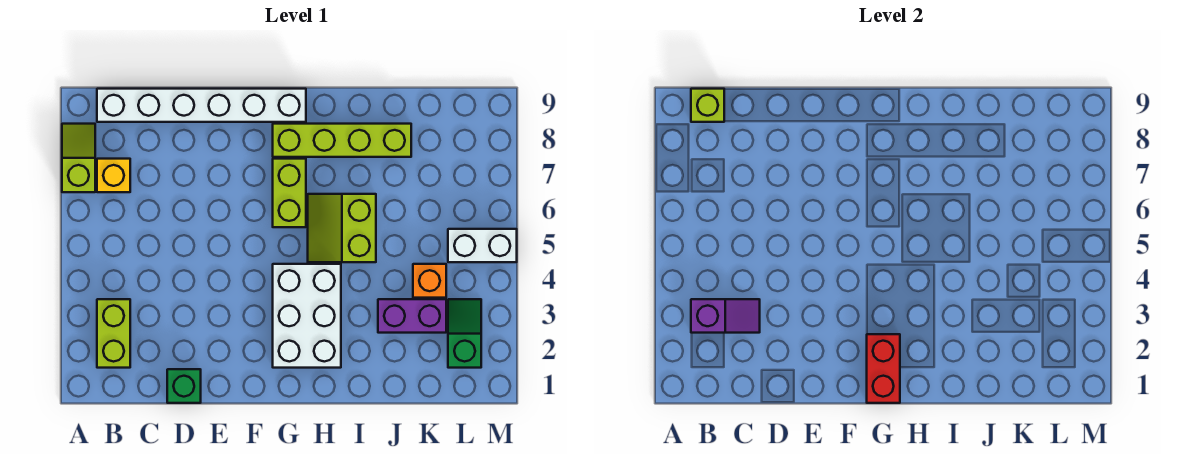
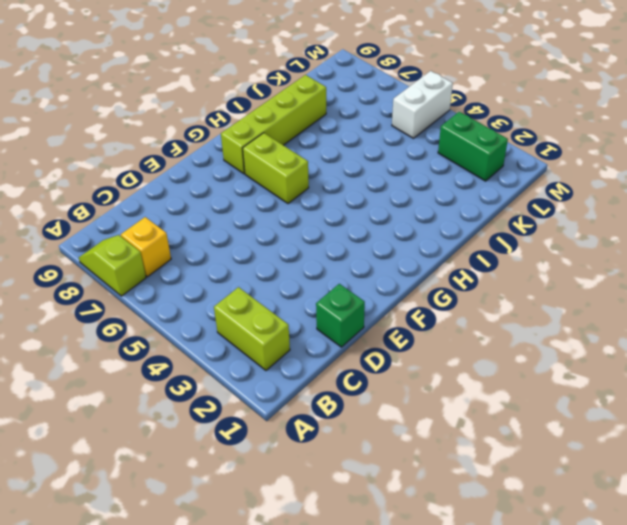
green 1x2 brick [438,112,508,181] -> green 1x2 slope [448,299,481,368]
none -> white 1x6 brick [97,89,306,122]
none -> white 2x3 brick [273,264,341,368]
none -> lime 2x2 slope [308,194,376,262]

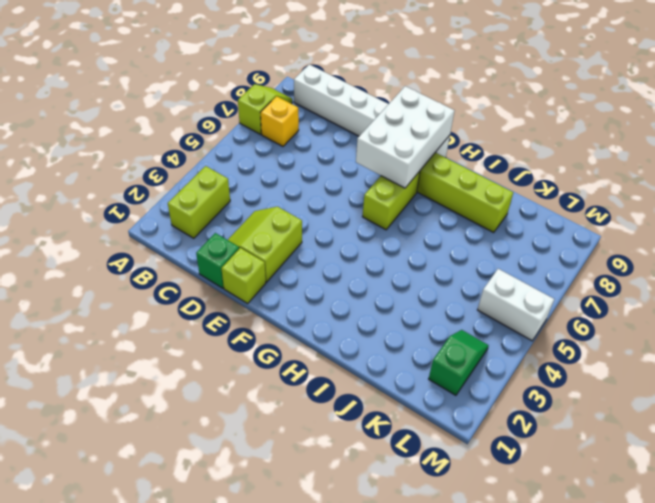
lime 2x2 slope [228,207,302,282] -> lime 2x2 slope moved to [308,194,376,262]
lime 1x1 brick [221,248,266,303] -> lime 1x1 brick moved to [691,89,724,122]
white 2x3 brick [356,86,454,188] -> white 2x3 brick moved to [273,264,341,368]
none -> purple 1x2 brick [378,299,446,333]
none -> orange 1x1 brick [413,264,446,298]
none -> purple 1x2 slope [691,299,760,333]

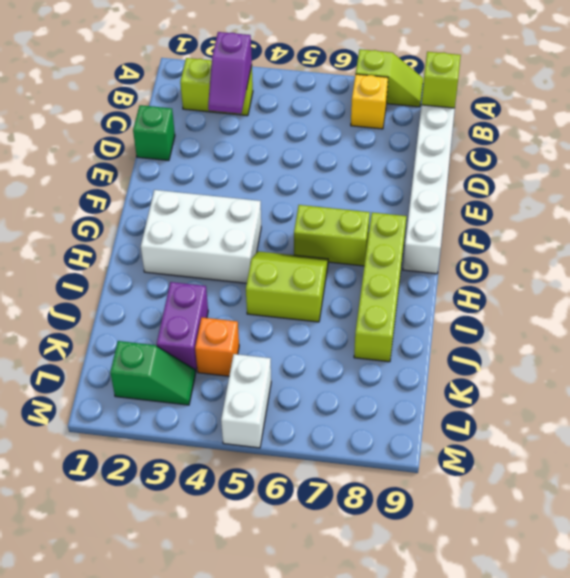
none -> red 1x2 brick [867,334,900,403]

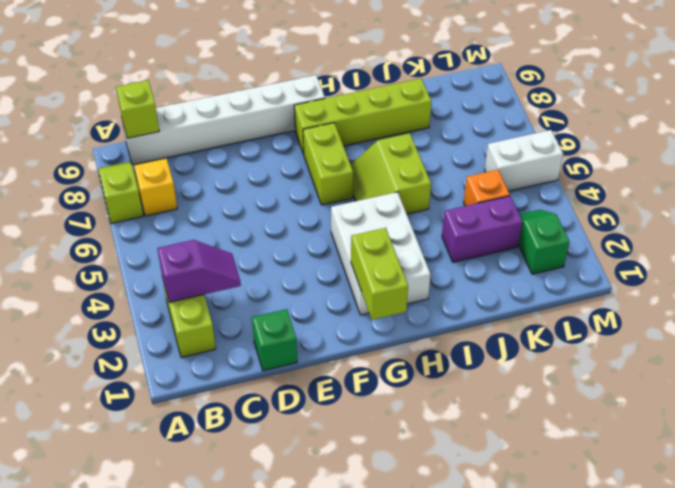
lime 1x2 brick [351,228,408,320] -> red 1x2 brick [867,334,900,403]

